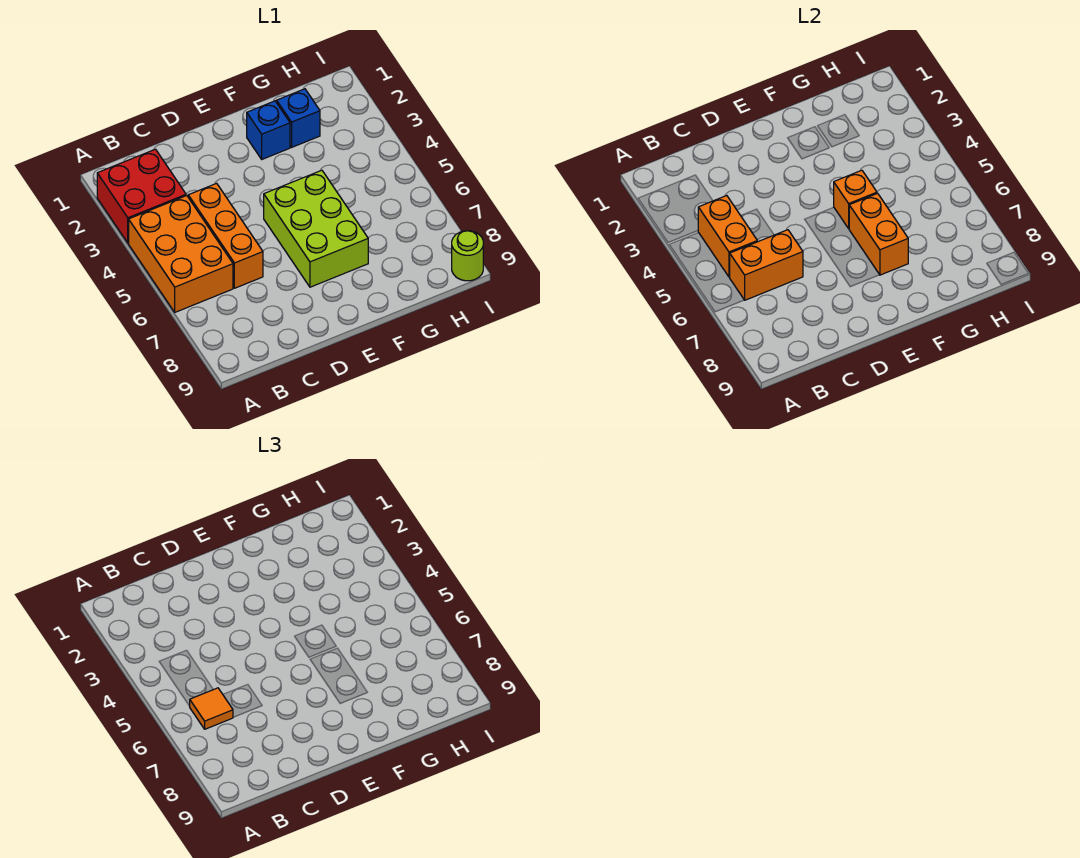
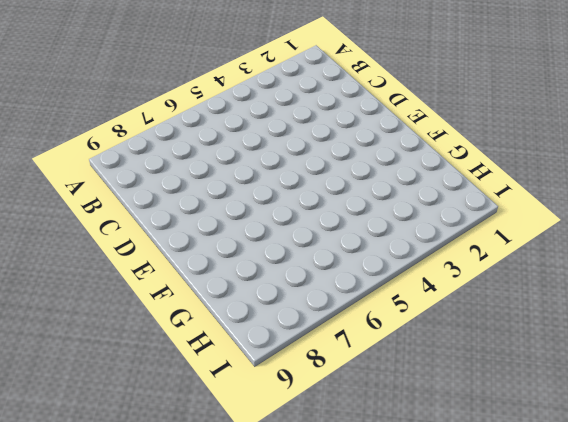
none -> red 2x2 brick [97,149,186,243]
none -> orange 2x3 brick [129,196,233,312]
none -> orange 1x3 brick [188,183,263,288]

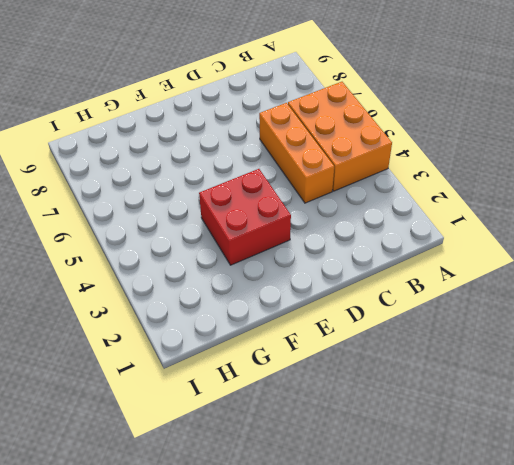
red 2x2 brick [199,169,291,265] -> red 2x2 brick moved to [97,149,186,243]
none -> lime 2x3 brick [264,170,368,287]
none -> blue 1x1 brick [247,101,290,159]
none -> blue 1x1 brick [277,89,320,147]

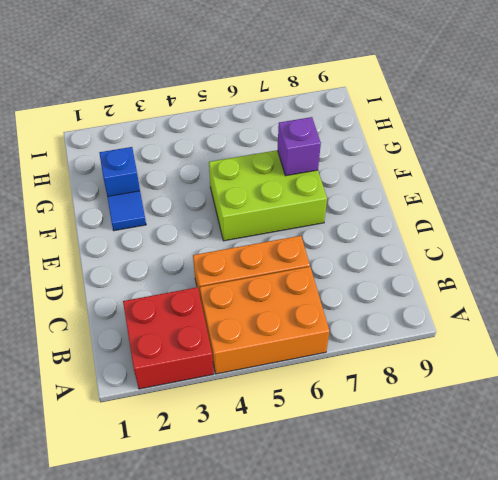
blue 1x1 tile [107,191,146,231] -> blue 1x1 brick [247,101,290,159]
purple 1x1 brick [278,117,321,176] -> orange 1x2 brick [849,193,908,275]
none -> lime 1x1 round brick [452,231,483,281]
none -> orange 1x2 brick [698,196,757,277]
none -> orange 1x2 brick [730,230,803,300]

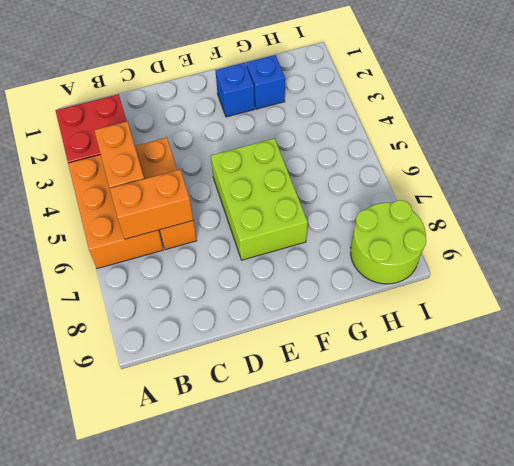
lime 2x2 round brick [351,200,426,284] -> lime 1x1 round brick [452,231,483,281]
none -> orange 1x1 brick [834,170,877,228]
none -> orange 1x2 brick [849,193,908,275]
none -> orange 1x1 tile [190,688,233,729]

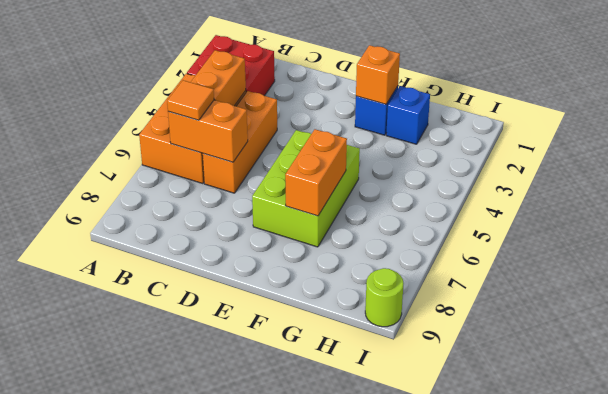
orange 1x1 brick [356,45,400,104] -> orange 1x1 brick moved to [834,170,877,228]

